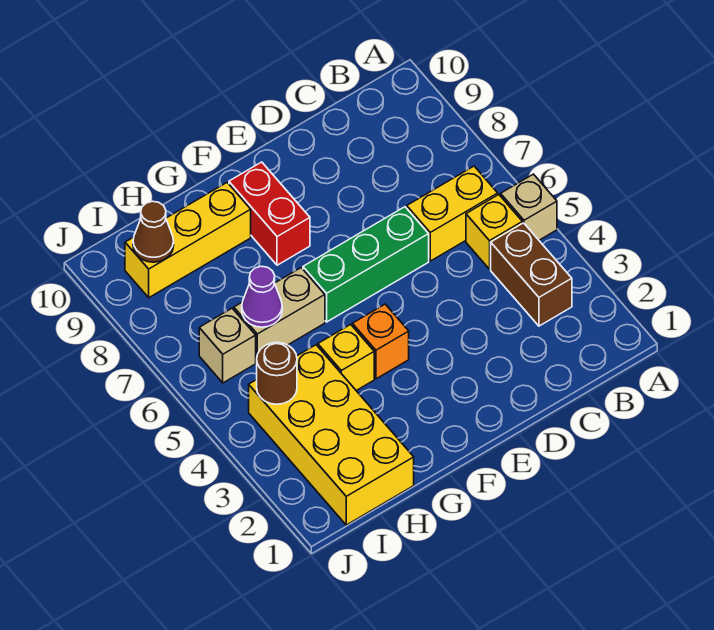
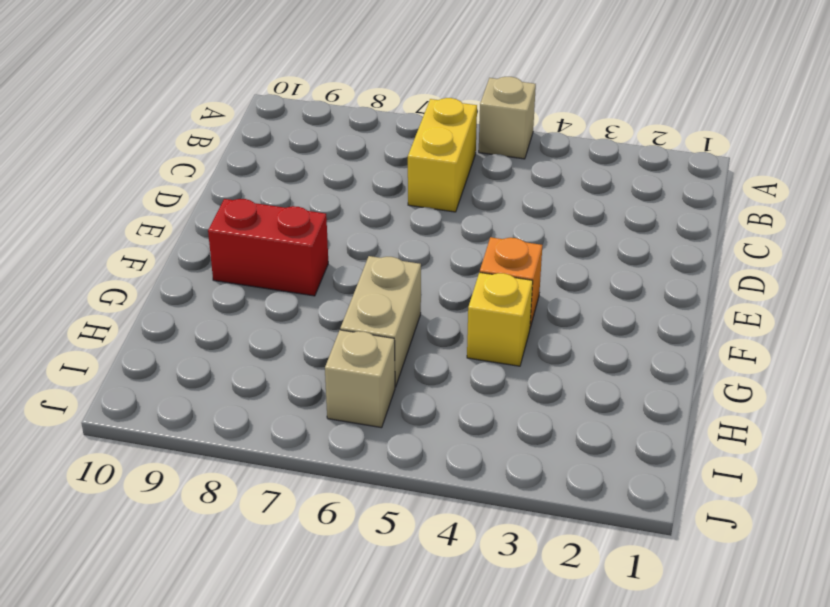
none -> brown 1x2 brick [491,223,572,326]
none -> yellow 1x1 brick [466,195,522,269]
none -> green 1x3 brick [303,207,429,322]

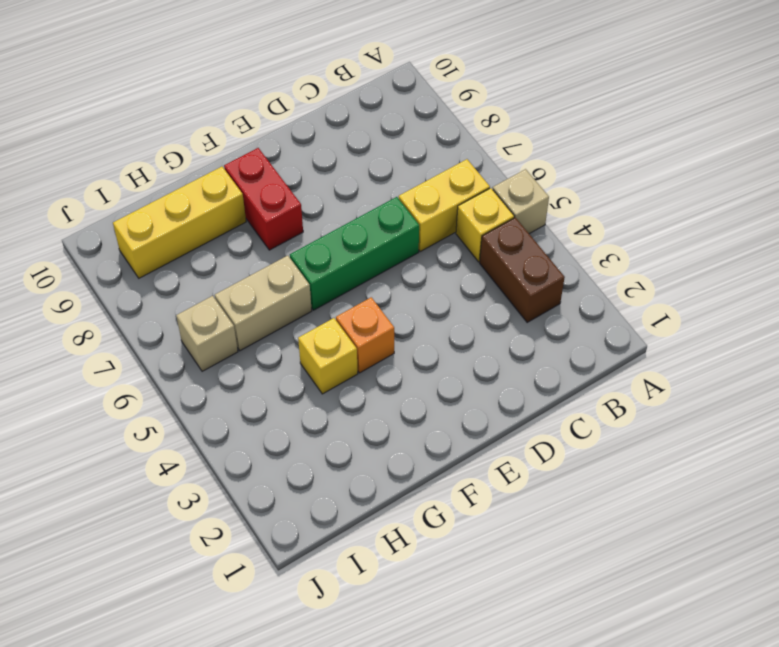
none -> yellow 2x4 brick [249,345,414,525]
none -> purple 1x1 cone [242,266,282,327]
none -> brown 1x1 round brick [257,342,297,404]

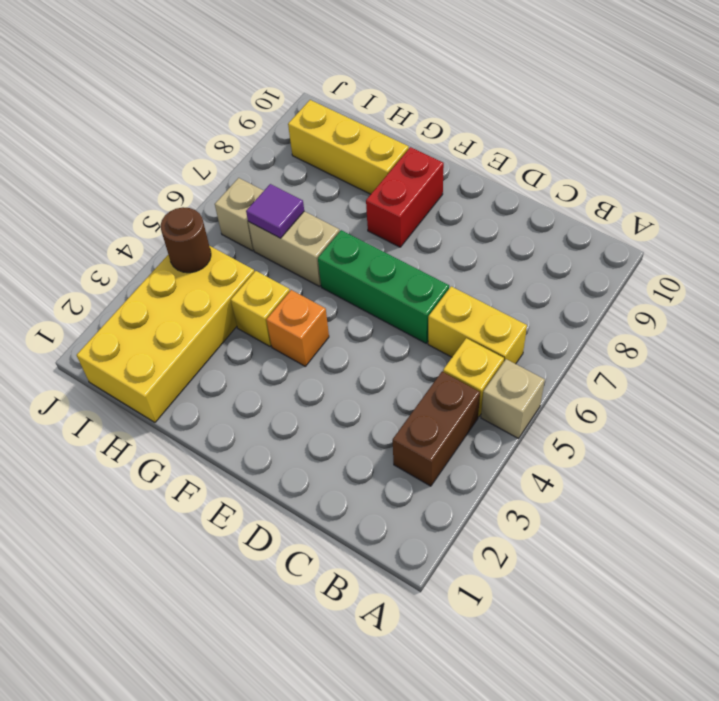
purple 1x1 tile [246,184,304,238] -> purple 1x1 cone [242,266,282,327]
none -> brown 1x1 cone [133,201,174,262]

